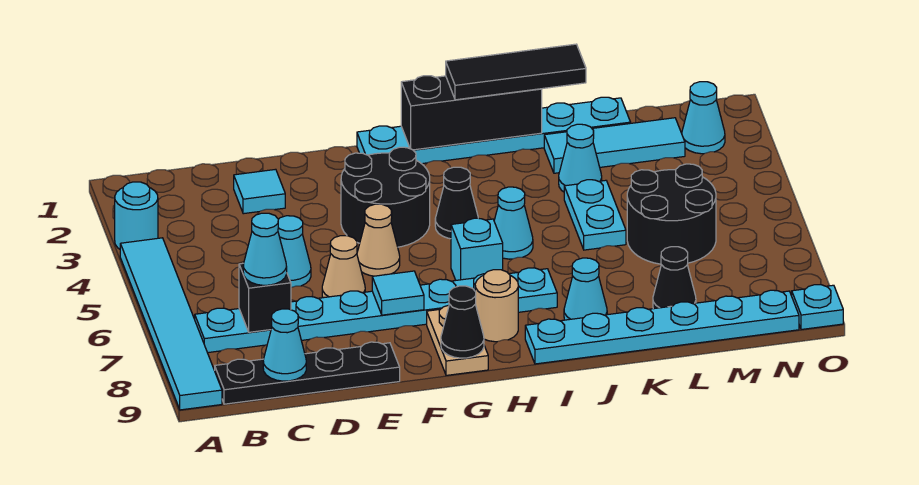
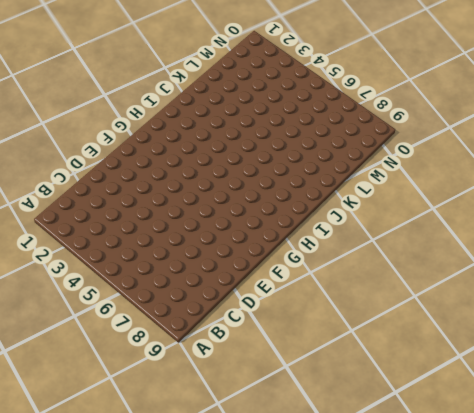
none -> cyan 1x1 round brick [115,182,158,249]
none -> cyan 1x6 tile [120,238,222,410]
none -> cyan 1x8 plate [195,268,557,353]
none -> black 1x4 plate [215,342,400,404]

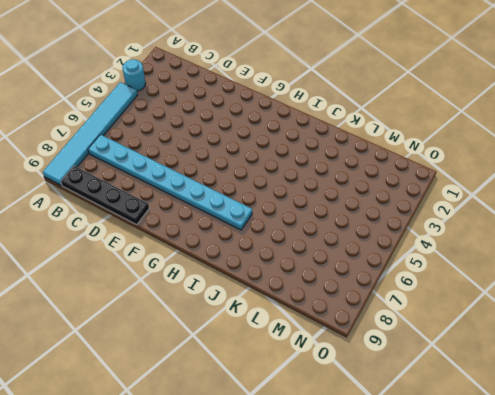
none -> cyan 1x1 tile [234,169,285,214]
none -> cyan 1x1 cone [278,216,311,287]
none -> tan 1x1 cone [322,236,365,298]
none -> black 2x2 round brick [341,147,430,247]

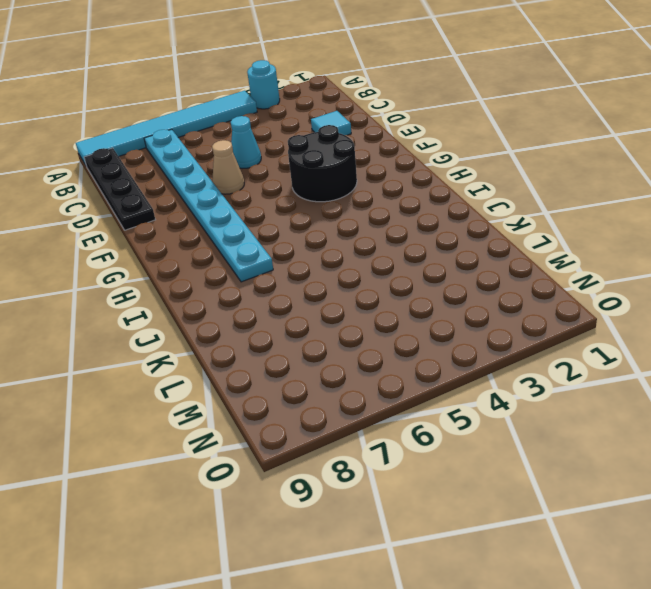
none -> tan 1x1 cone [357,204,400,276]
none -> cyan 1x6 plate [357,97,631,164]
none -> tan 1x2 plate [427,305,488,375]
none -> black 1x1 cone [435,167,478,239]

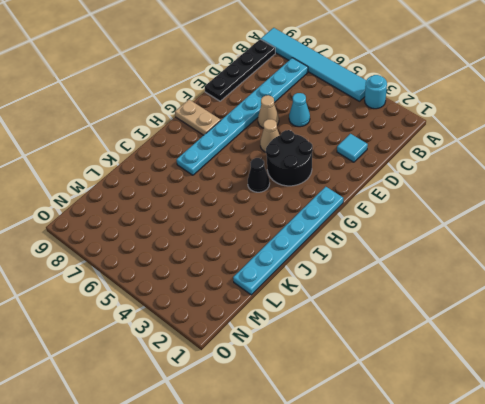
none -> cyan 1x1 brick [451,218,503,280]
none -> tan 1x1 round brick [475,270,518,342]
none -> cyan 1x1 cone [494,187,533,259]
none -> cyan 1x6 plate [525,290,799,364]

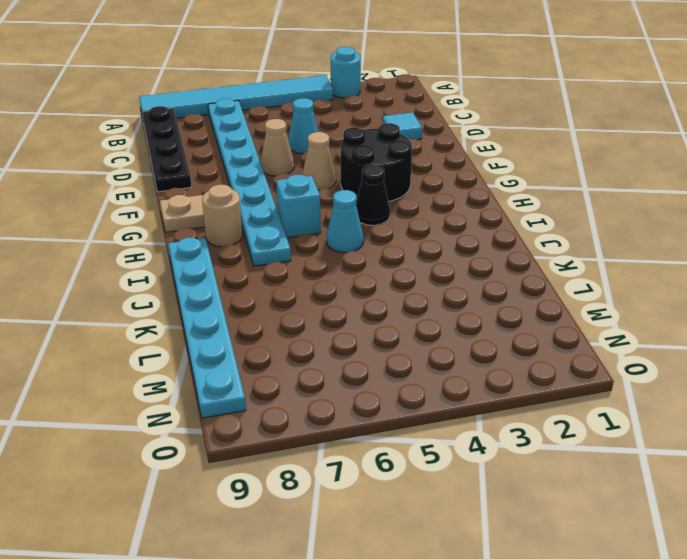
none -> cyan 1x6 plate [357,97,631,164]
none -> cyan 1x1 cone [564,258,607,320]
none -> cyan 1x3 tile [544,118,685,173]
none -> cyan 1x1 cone [559,124,602,192]

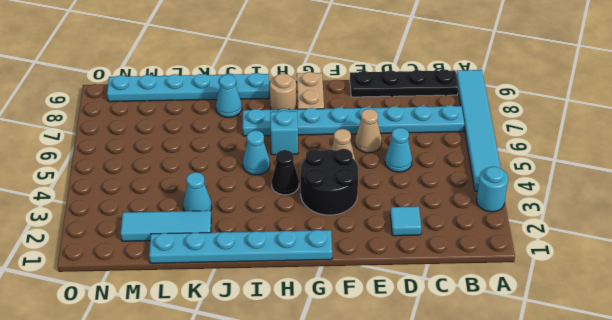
none -> cyan 1x2 plate [564,180,626,250]
none -> black 2x2 round brick [627,164,716,264]
none -> black 1x1 cone [653,247,696,309]
none -> cyan 1x1 cone [682,82,725,154]

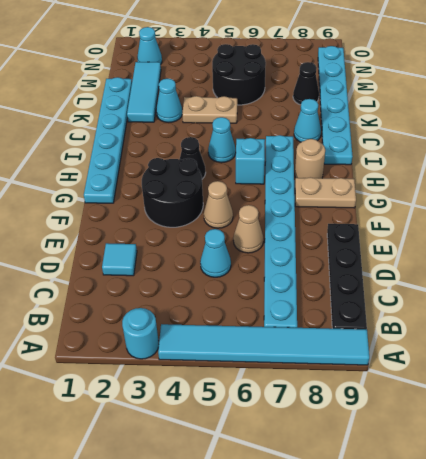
tan 1x2 plate [182,96,237,123] -> cyan 1x2 plate [564,180,626,250]
none -> cyan 1x1 plate [792,285,843,330]
none -> black 1x1 brick [239,263,291,332]
none -> cyan 1x1 cone [263,309,306,381]
none -> cyan 1x1 tile [372,271,424,315]

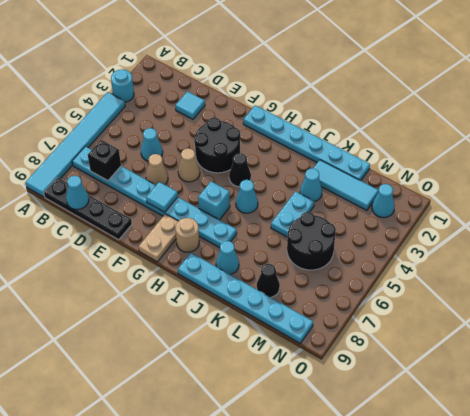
none -> cyan 1x1 plate [792,285,843,330]
none -> black 1x1 cone [441,286,484,358]
none -> black 1x3 brick [401,76,542,150]
none -> cyan 1x1 cone [243,213,287,285]

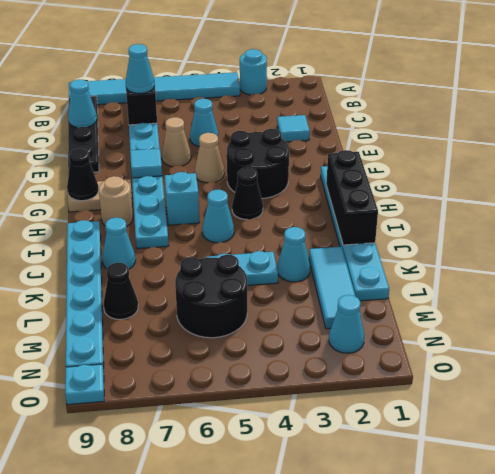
none -> black 1x3 tile [446,44,586,100]

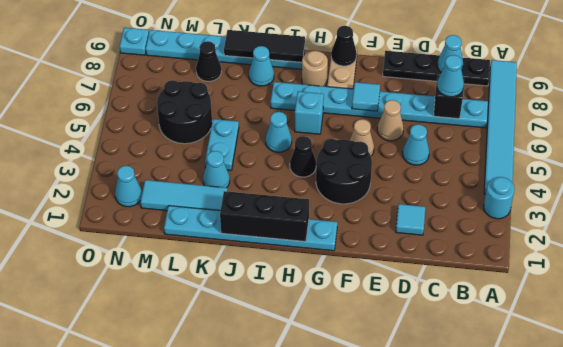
black 1x3 tile [224,30,305,62] -> black 1x3 tile moved to [446,44,586,100]

